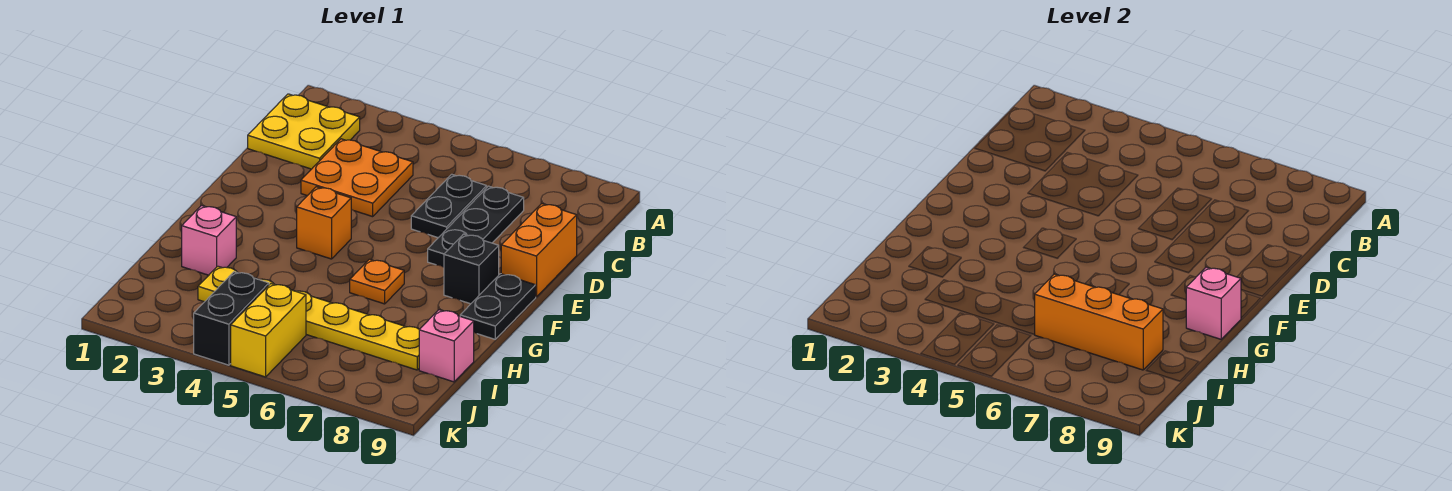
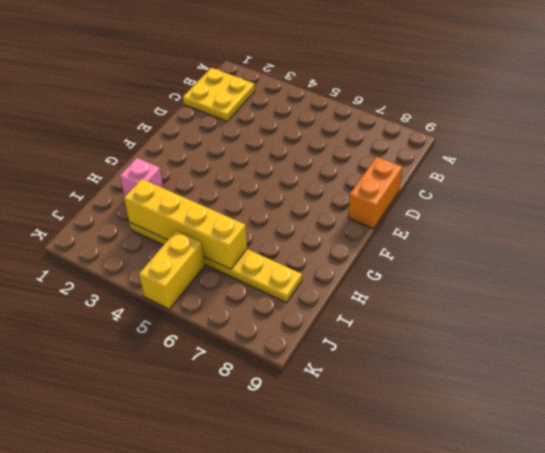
yellow 1x4 brick [124,179,247,269] -> orange 1x3 brick [1034,274,1163,370]
none -> orange 2x2 plate [301,139,413,217]
none -> black 1x2 plate [411,174,487,238]
none -> black 1x3 plate [428,186,524,267]

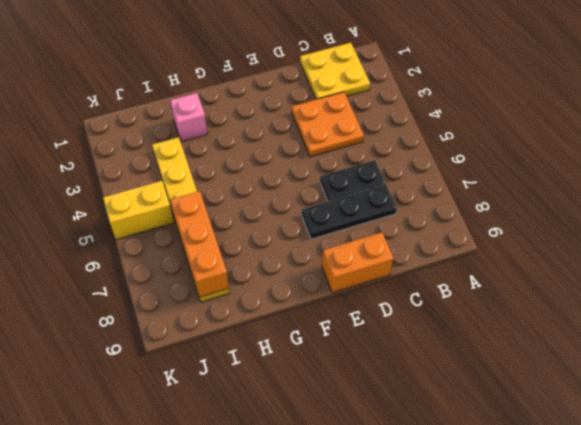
none -> orange 1x1 brick [297,187,351,259]
none -> black 1x1 brick [444,234,499,304]
none -> black 1x2 plate [460,274,536,339]

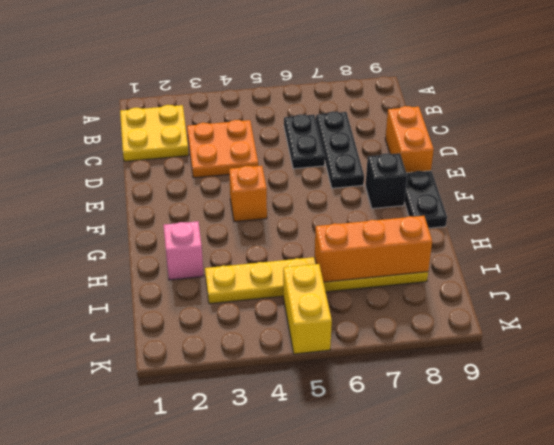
none -> orange 1x1 plate [350,259,404,304]
none -> pink 1x1 brick [419,310,474,382]
none -> black 1x2 brick [194,272,269,365]

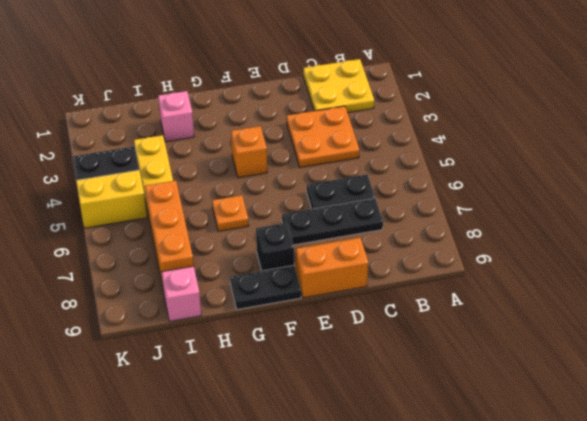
none -> pink 1x1 brick [1186,267,1241,339]

